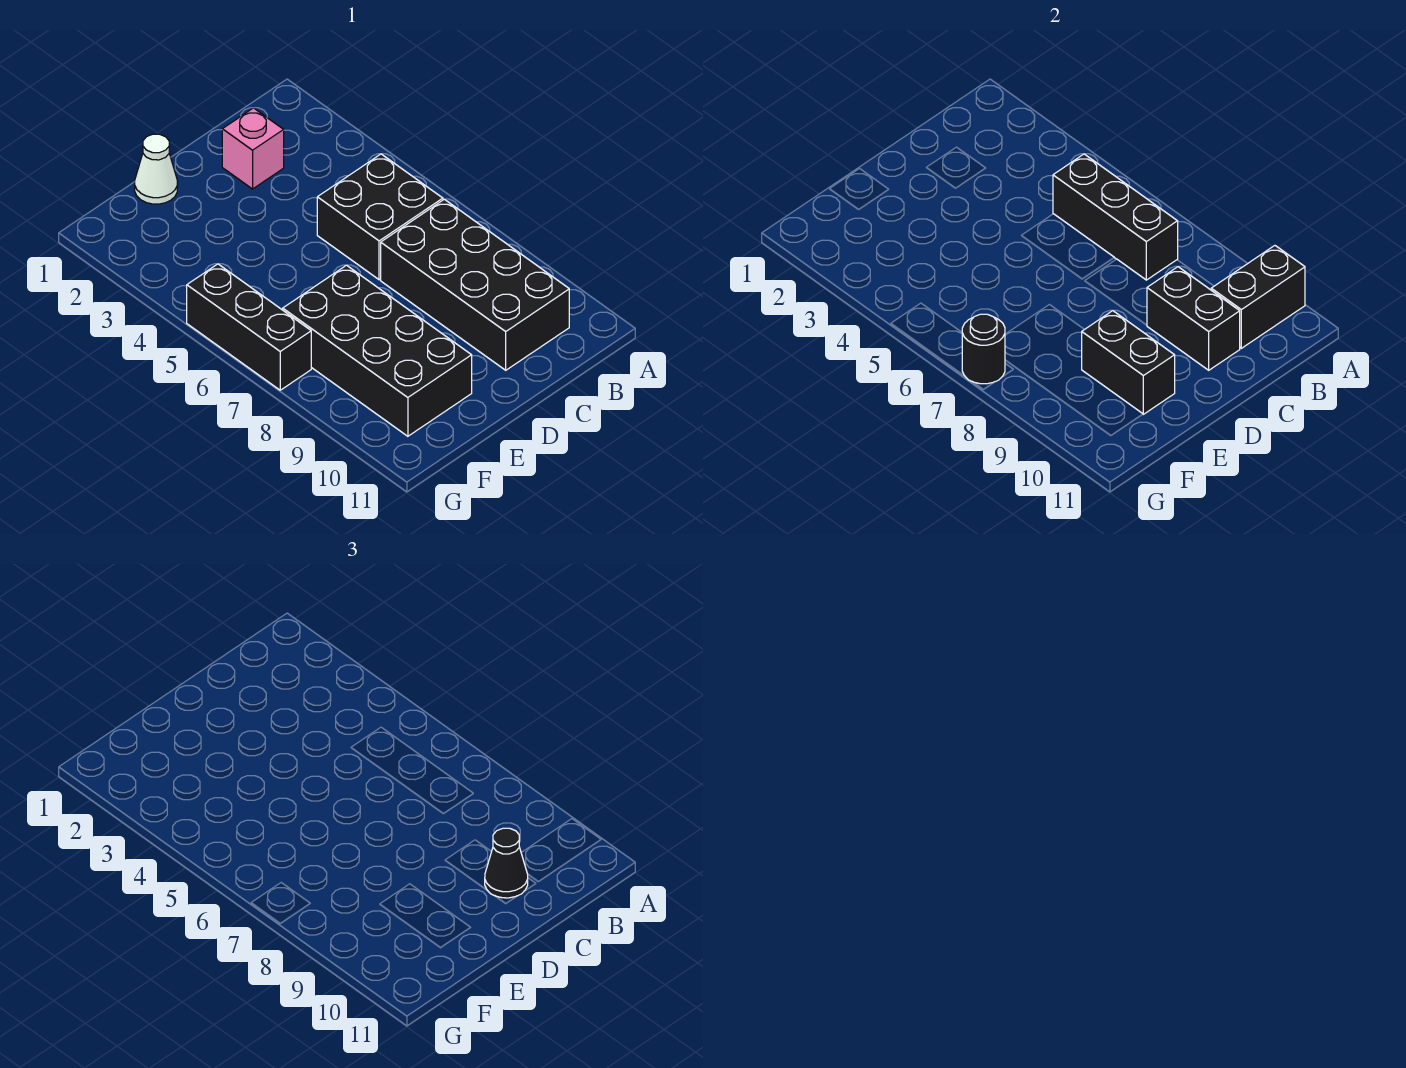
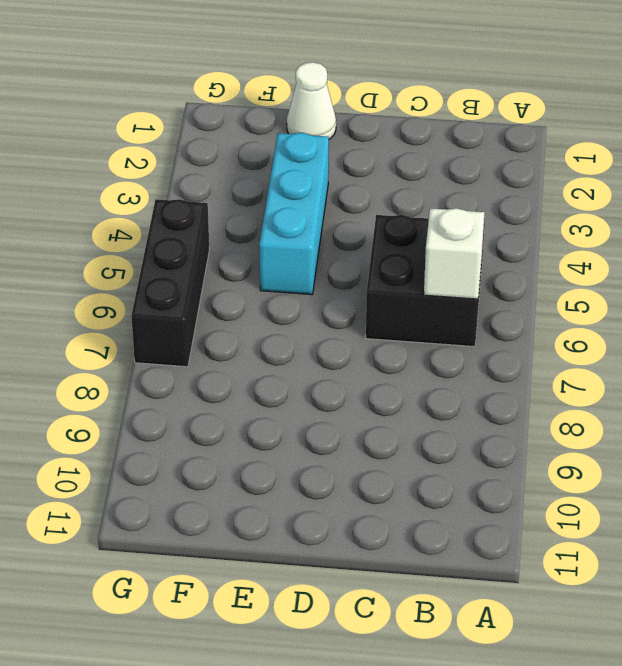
white 1x1 brick [424,208,485,299] -> black 1x3 brick [1053,154,1178,280]
cyan 1x3 brick [259,133,329,295] -> none
none -> black 2x4 brick [381,199,569,370]
none -> pink 1x1 brick [222,108,284,189]
none -> black 2x4 brick [283,265,472,436]

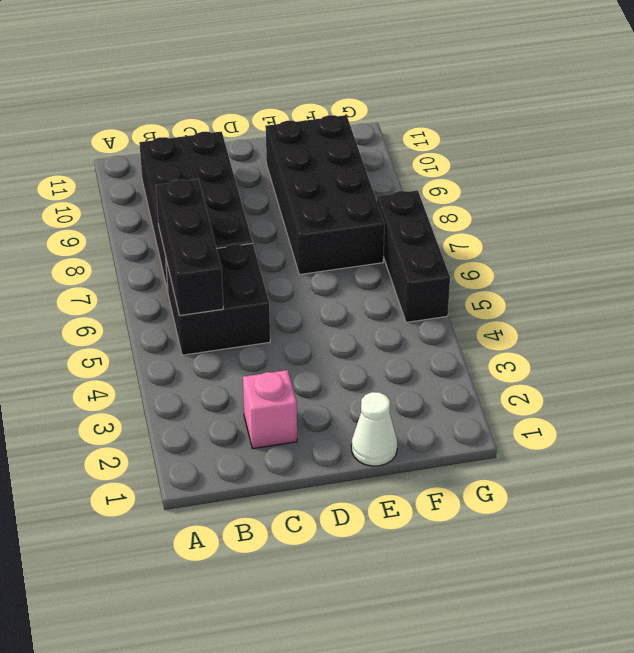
none -> black 1x2 brick [1211,246,1305,348]
none -> black 1x2 brick [1147,267,1240,370]
none -> black 1x2 brick [1082,311,1175,414]

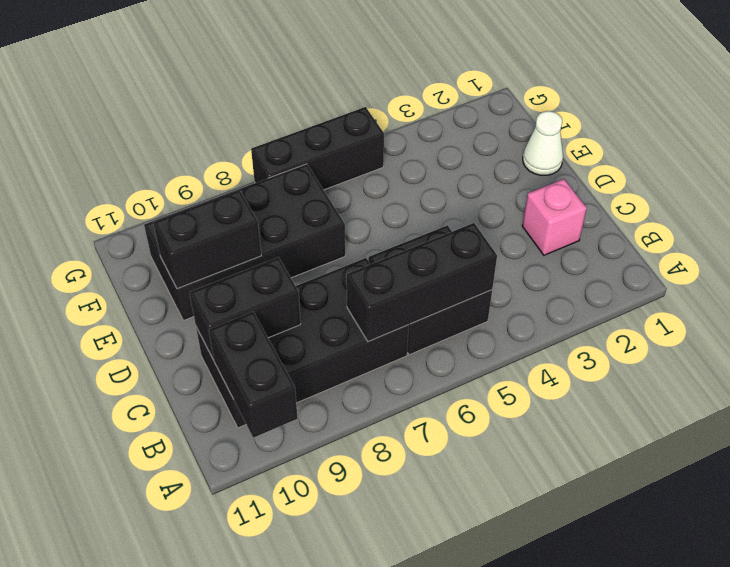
none -> black 1x1 round brick [962,314,1005,384]
none -> black 1x1 cone [485,828,528,898]

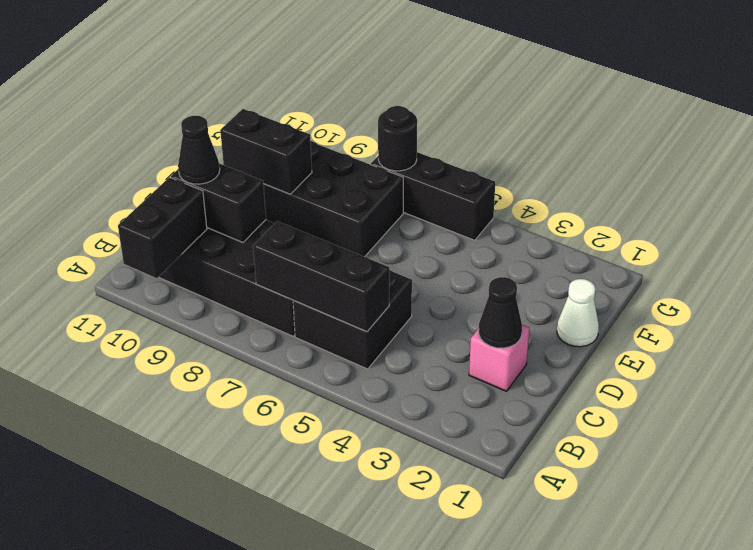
black 1x1 cone [479,277,522,348] -> none

